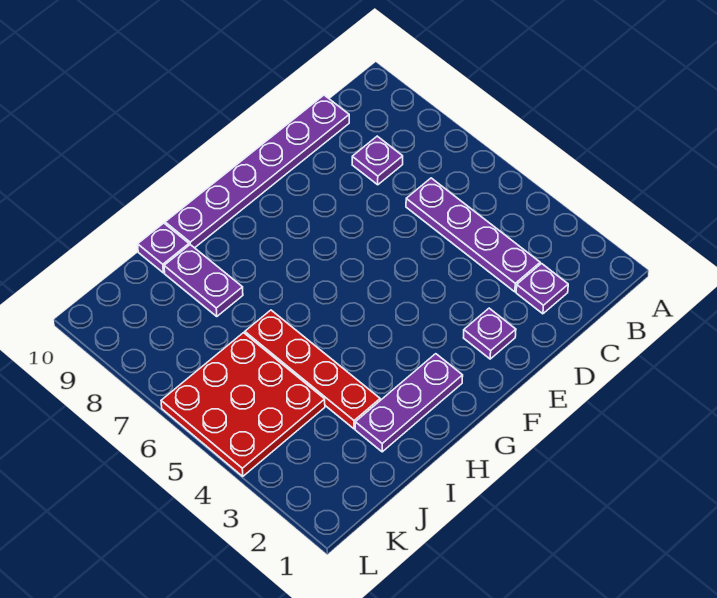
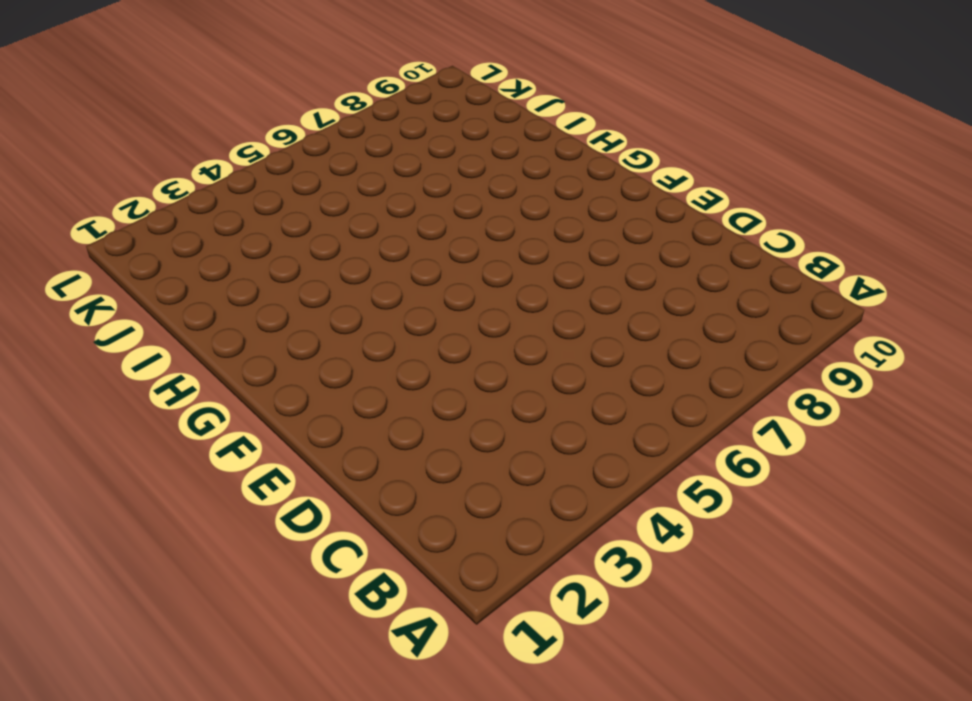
none -> purple 1x1 plate [516,264,568,314]
none -> purple 1x4 plate [406,178,540,292]

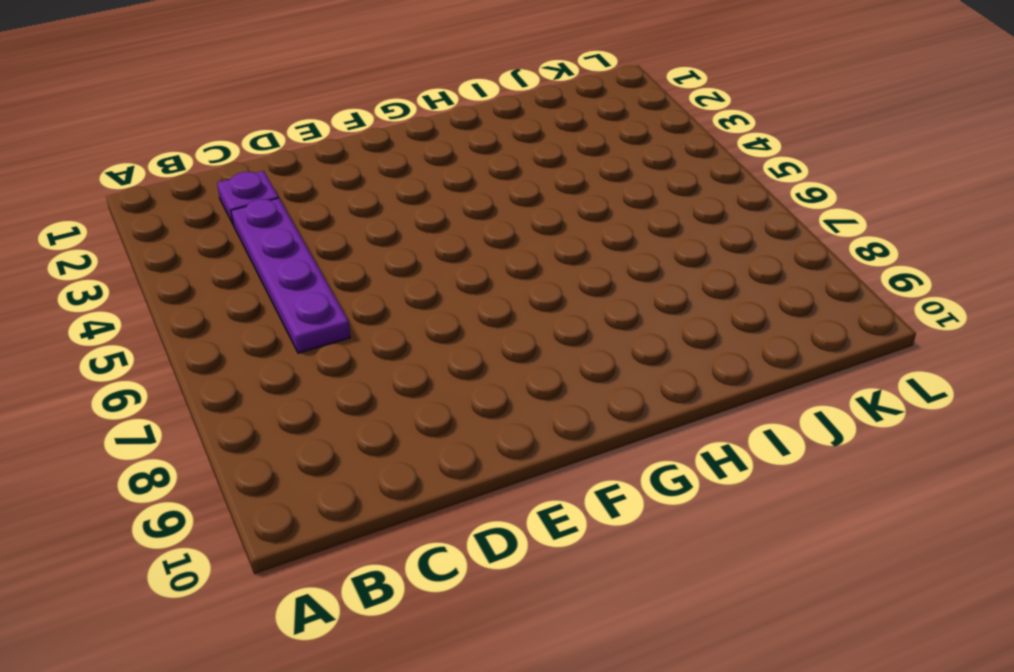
none -> purple 1x1 plate [352,136,403,185]
none -> purple 1x6 plate [165,95,349,248]

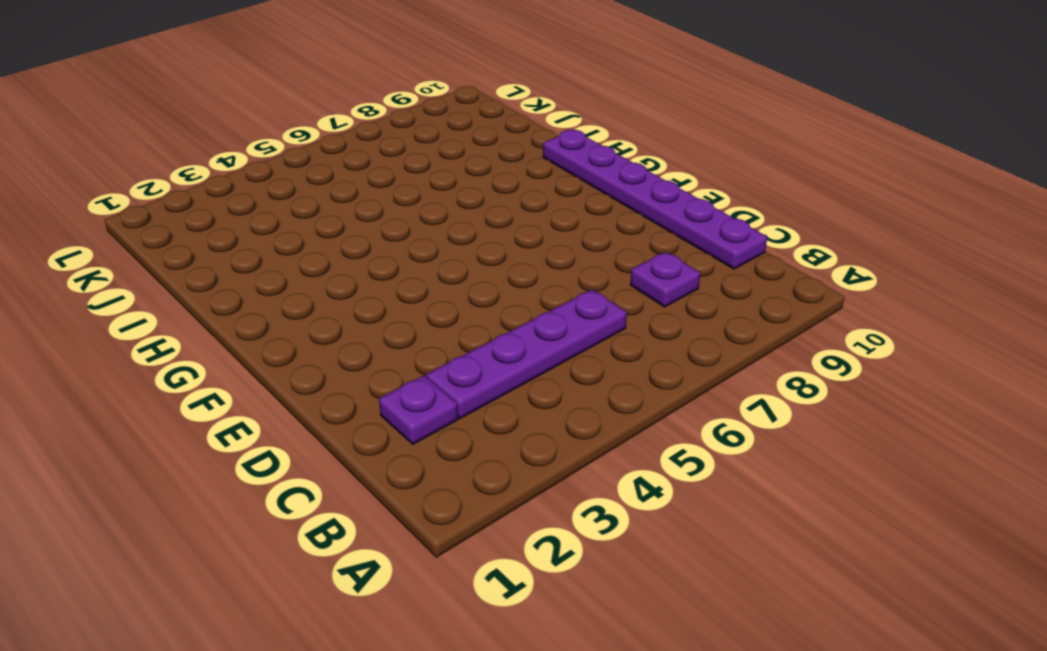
none -> purple 1x1 plate [464,308,516,359]
none -> purple 1x3 plate [355,354,463,452]

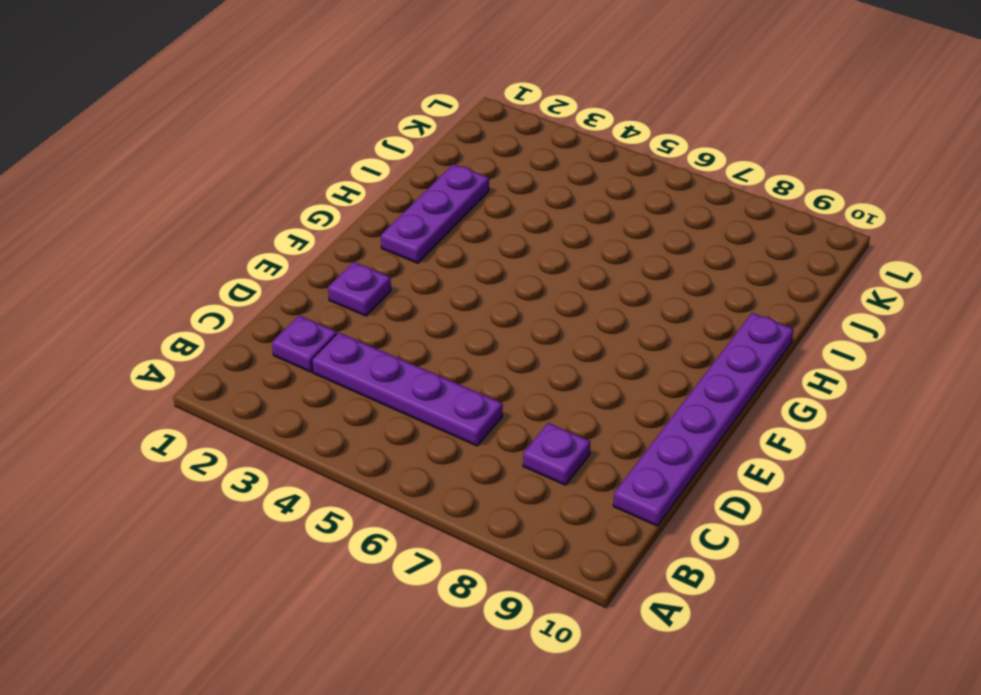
none -> red 1x4 plate [245,310,380,429]
none -> purple 1x2 plate [164,245,243,316]

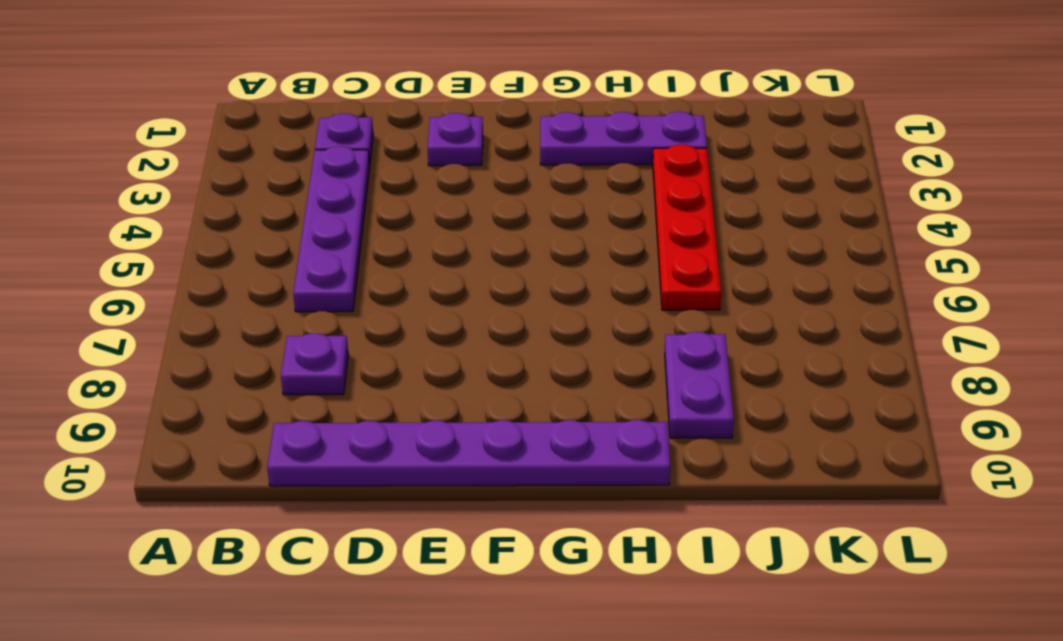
none -> purple 1x1 plate [138,223,189,273]
none -> red 3x3 plate [161,333,325,476]

